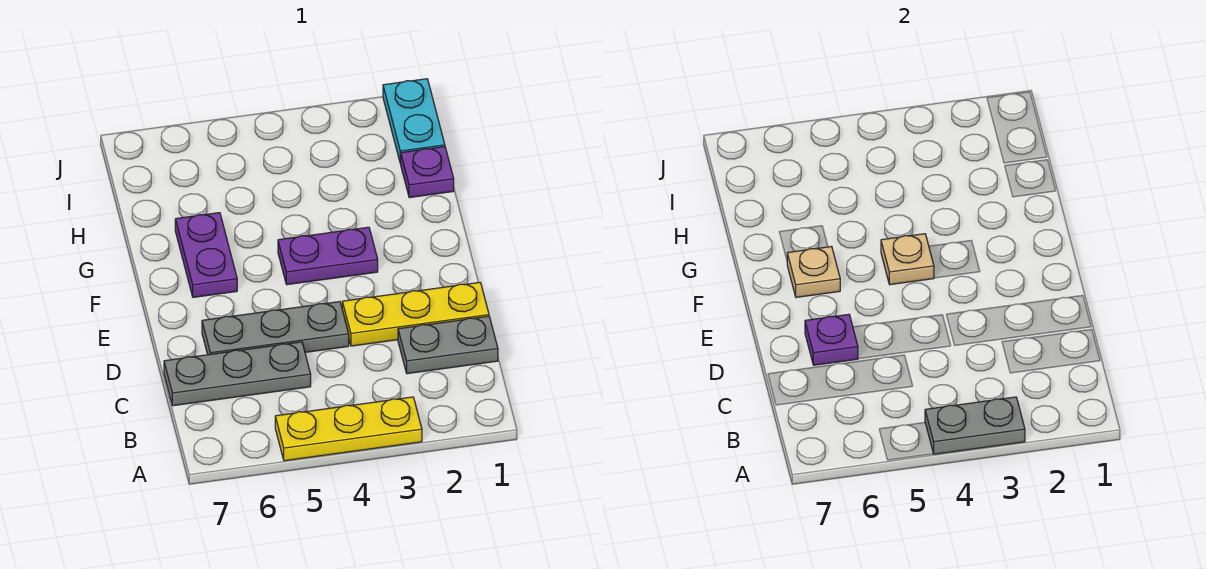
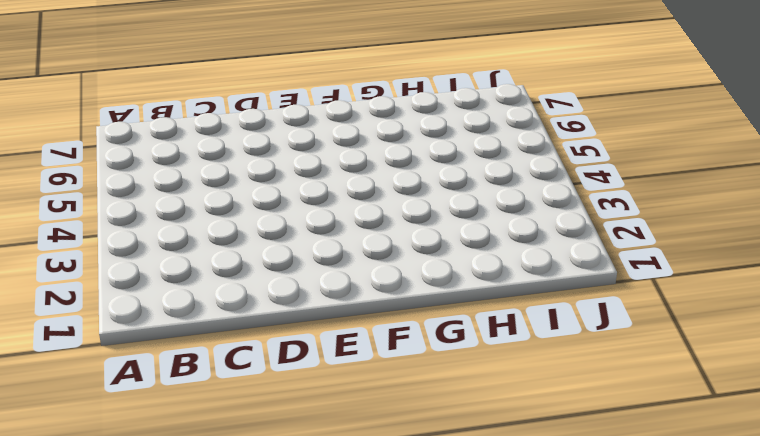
none -> yellow 1x3 plate [275,397,422,461]
none -> grey 1x2 plate [398,316,498,374]
none -> grey 1x3 plate [164,342,311,406]

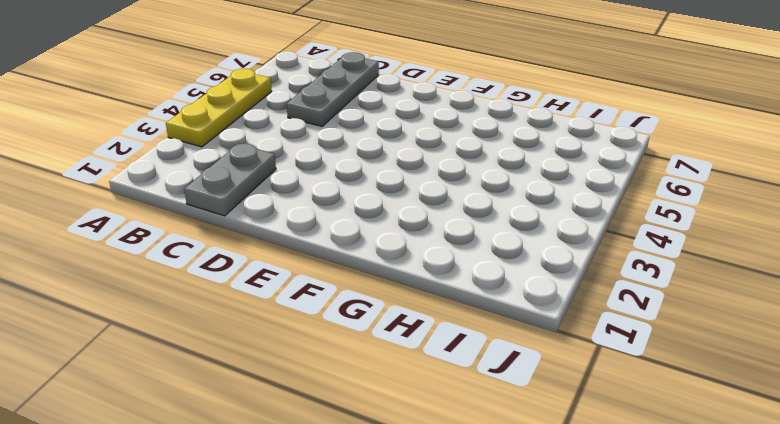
none -> yellow 1x3 plate [342,282,489,346]
none -> grey 1x3 plate [202,302,349,355]
none -> purple 1x2 plate [278,227,378,285]

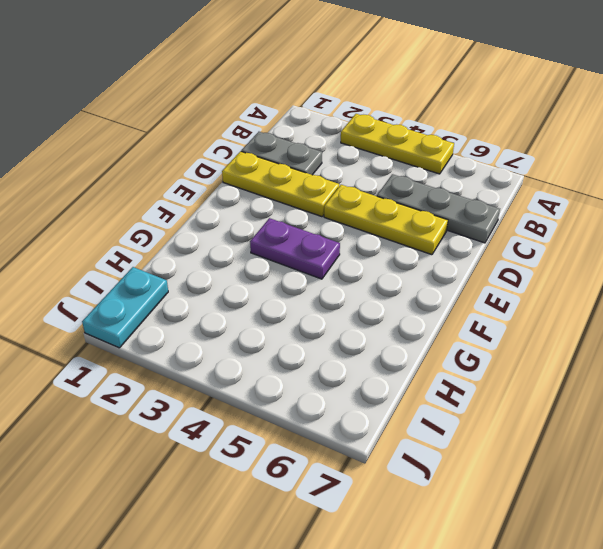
yellow 1x3 plate [324,185,448,255] -> grey 1x3 plate [202,302,349,355]
none -> purple 1x2 plate [175,213,237,297]
none -> purple 1x1 plate [400,147,454,198]
none -> grey 1x2 plate [925,397,1025,454]

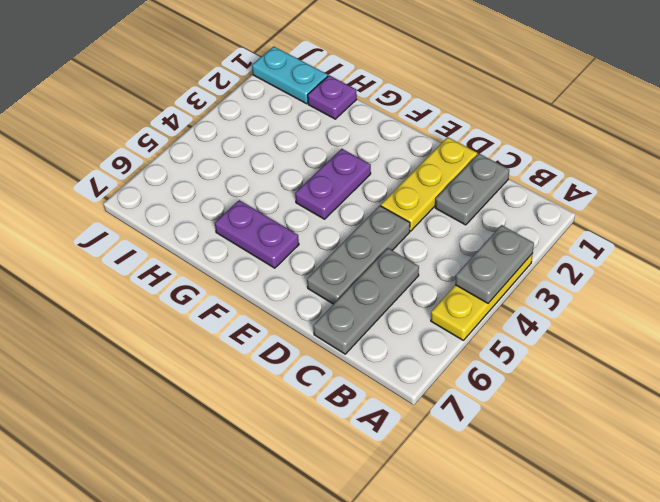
none -> purple 1x1 plate [805,314,858,365]
none -> tan 1x1 plate [881,234,934,285]
none -> tan 1x1 plate [787,246,840,297]

